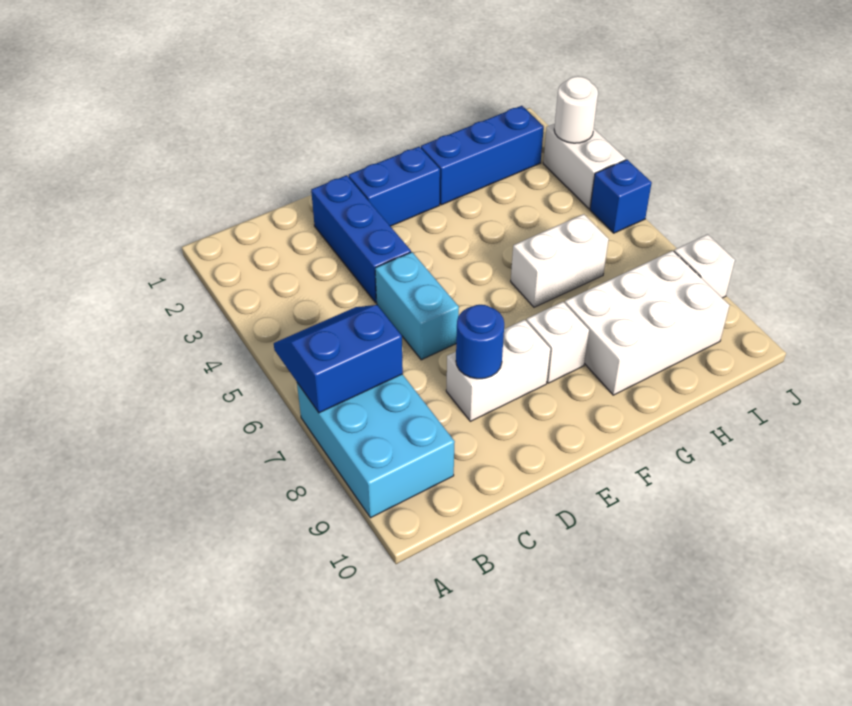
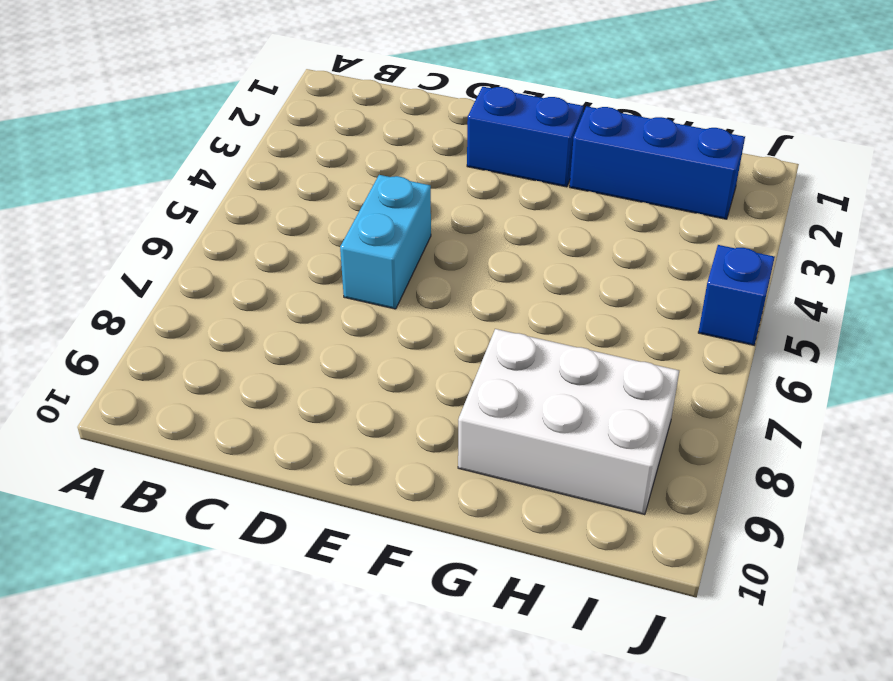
none -> cyan 2x3 brick [297,374,455,518]
none -> blue 1x3 brick [311,175,411,303]
none -> white 1x2 brick [446,320,550,421]

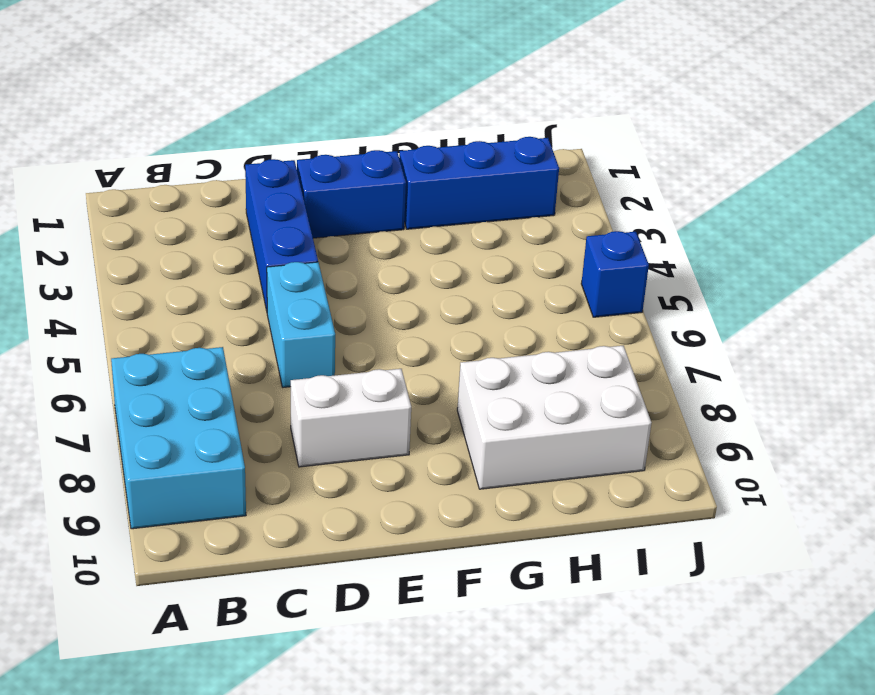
none -> white 1x1 brick [527,302,589,383]
none -> white 1x2 brick [511,214,609,307]
none -> white 1x2 brick [543,124,626,209]

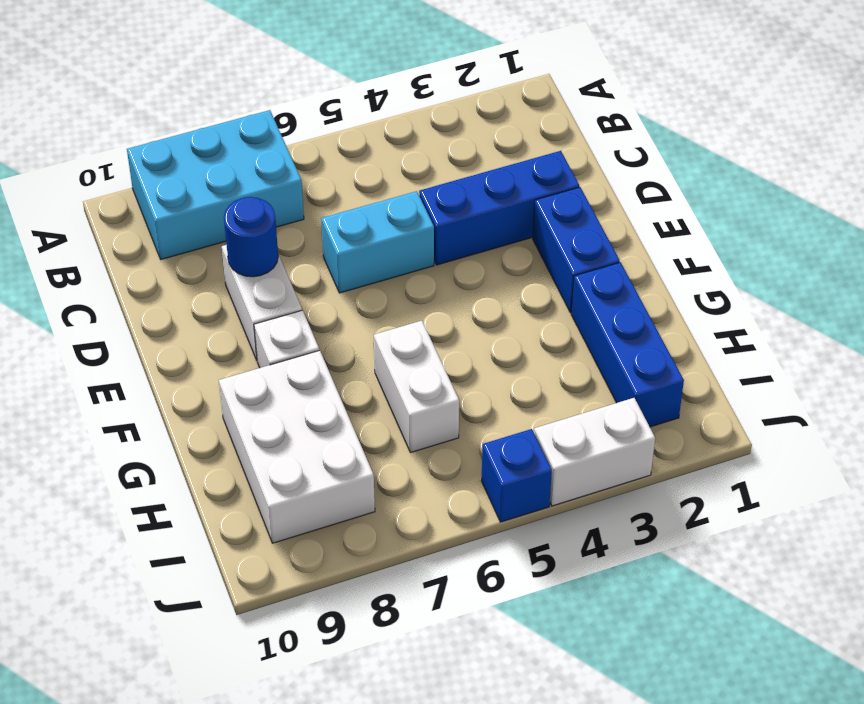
none -> white 1x1 brick [674,234,735,298]
none -> blue 2x2 slope [274,305,403,413]
none -> white 1x1 round brick [554,76,598,143]

